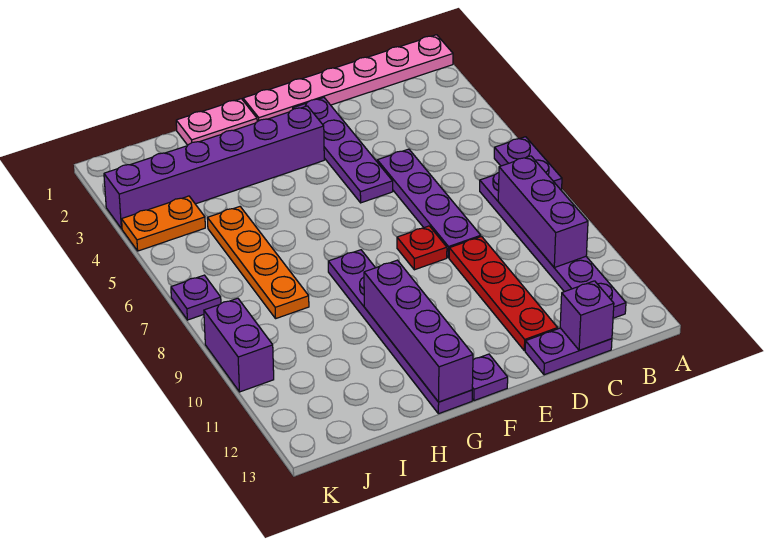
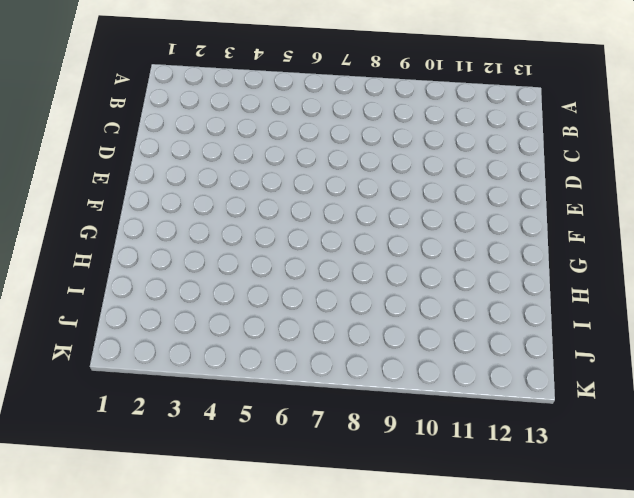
none -> pink 1x6 plate [243,35,453,122]
none -> purple 1x2 plate [494,137,562,190]
none -> purple 1x6 plate [480,173,626,318]

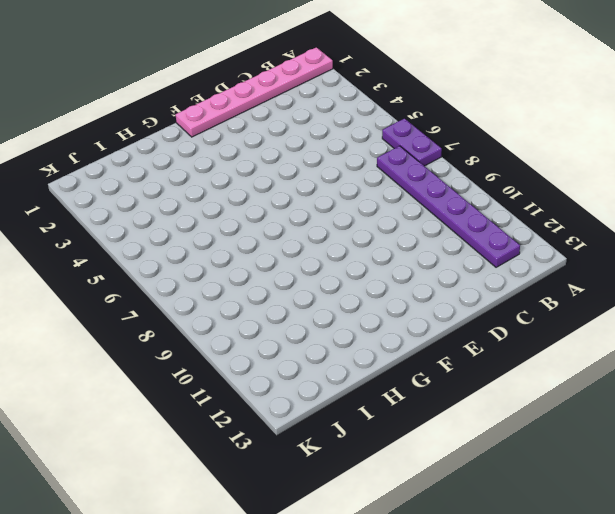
none -> purple 1x2 plate [525,328,612,375]
none -> purple 1x4 plate [377,149,481,258]
none -> red 1x4 plate [449,237,558,351]

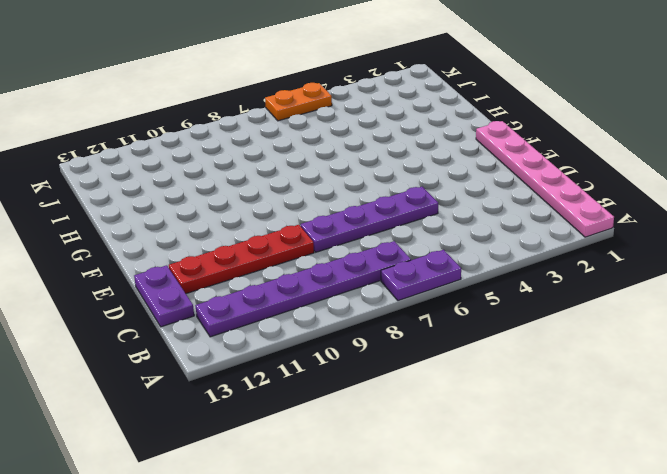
orange 1x2 plate [265,83,332,121] -> orange 1x2 plate turned to [122,196,205,251]
none -> purple 1x4 plate [293,98,393,203]
none -> red 1x1 plate [397,226,447,270]
none -> purple 1x6 brick [104,106,324,229]

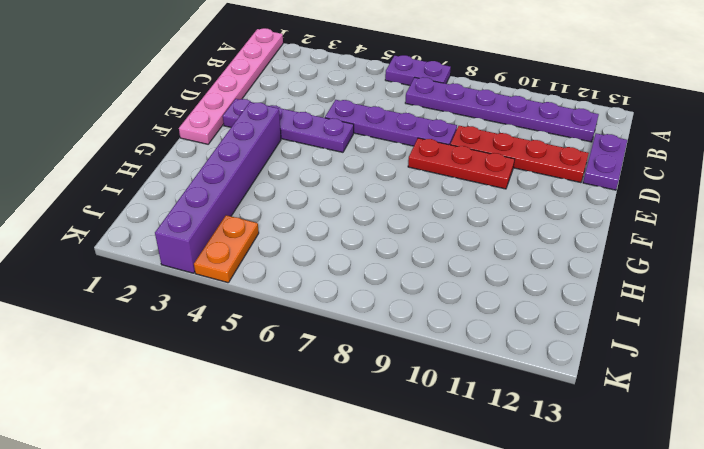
red 1x3 plate [408,138,515,189] -> red 1x1 plate [397,226,447,270]
none -> purple 1x1 plate [472,354,508,401]
none -> pink 1x2 plate [176,99,257,145]
none -> purple 1x6 plate [328,250,472,414]

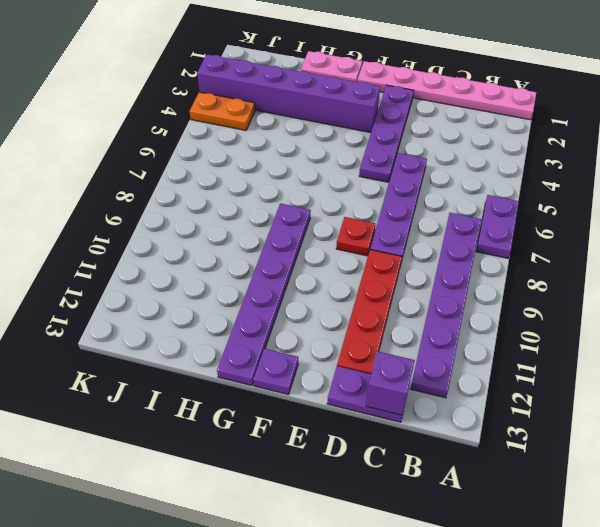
none -> orange 1x4 plate [207,207,309,318]
none -> purple 1x1 plate [171,275,221,320]
none -> purple 1x2 brick [204,298,274,392]

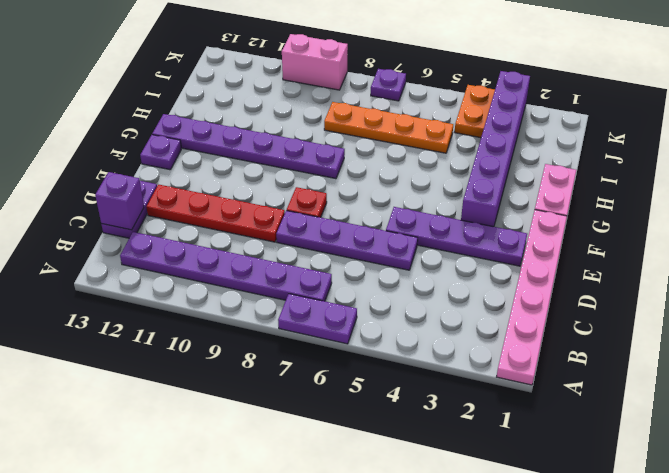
pink 1x2 brick [282,34,348,90] -> purple 1x2 brick [204,298,274,392]
none -> purple 1x3 brick [498,156,588,268]
none -> purple 1x4 brick [364,260,473,402]

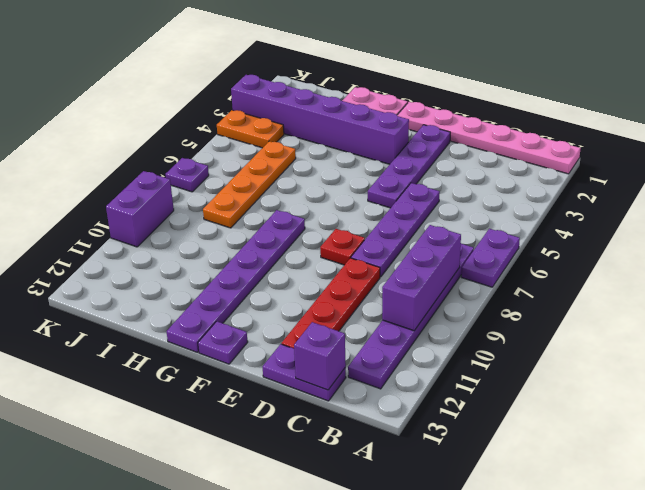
none -> purple 1x4 brick [364,260,473,402]

